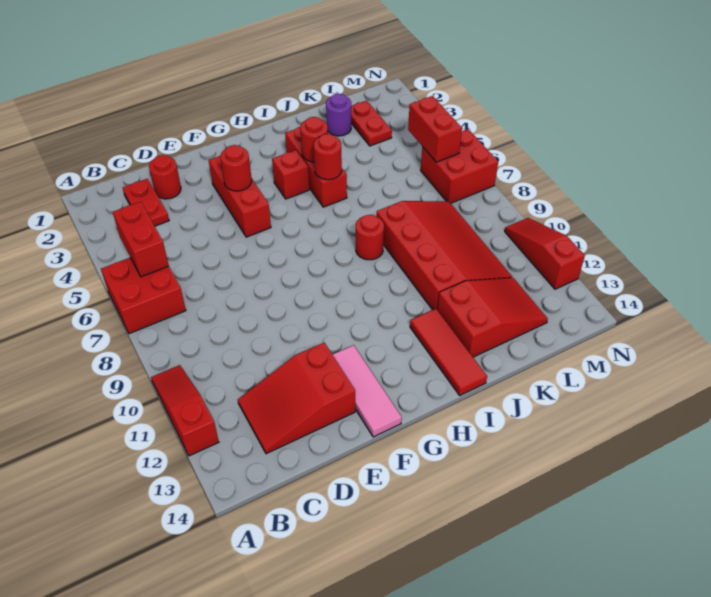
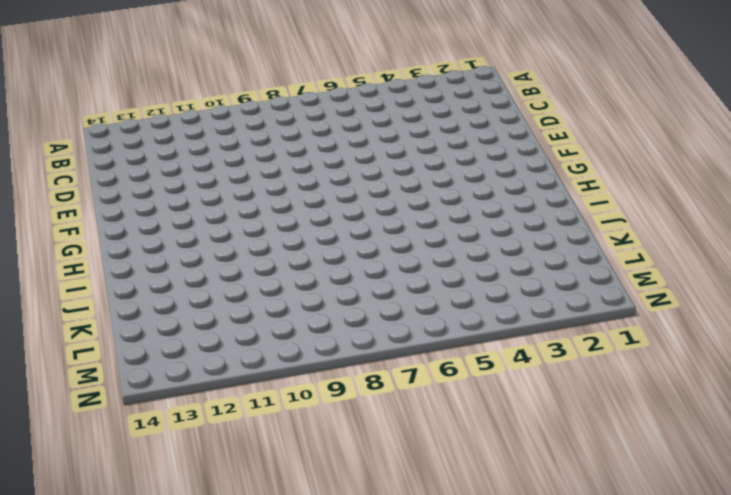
none -> red 2x2 brick [101,257,186,334]
none -> red 1x3 slope [151,365,219,456]
none -> red 1x2 plate [123,179,169,226]

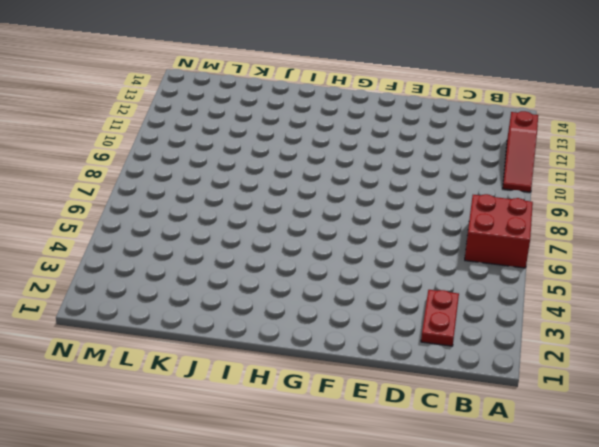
none -> red 2x3 slope [238,343,355,454]
none -> red 1x1 round brick [149,155,181,199]
none -> red 1x3 brick [209,155,271,237]

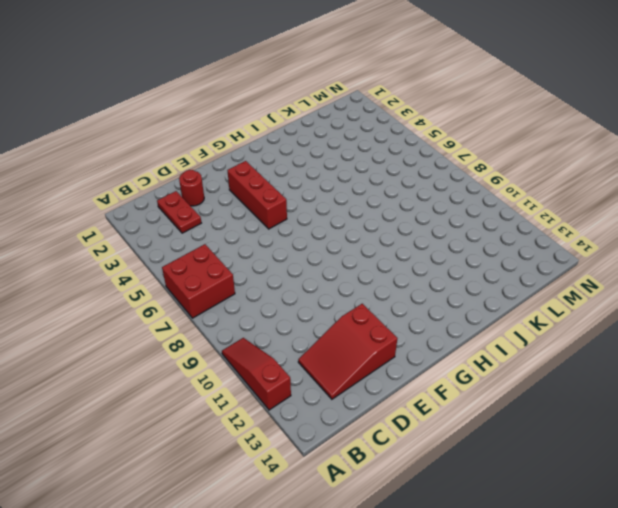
none -> pink 1x3 tile [332,345,402,437]
none -> red 1x1 brick [272,150,309,199]
none -> red 1x3 brick [285,127,347,207]

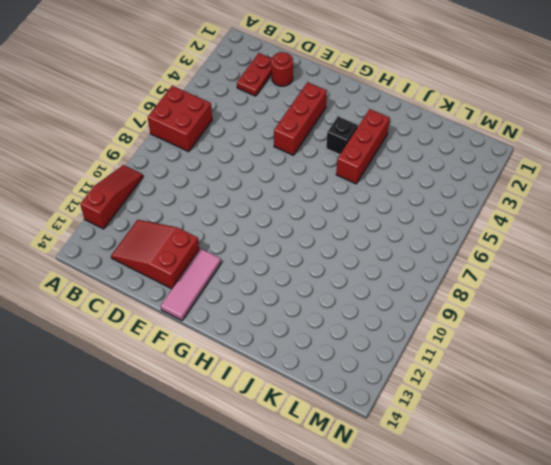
black 1x1 brick [326,116,358,155] -> red 1x1 brick [272,150,309,199]
none -> red 1x1 round brick [356,215,384,260]
none -> red 1x3 tile [410,309,487,395]
none -> red 3x4 slope [377,201,512,310]

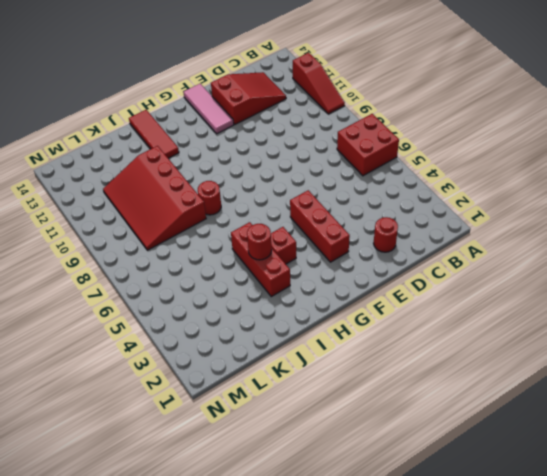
none -> red 1x2 plate [123,179,169,226]
none -> red 2x3 slope [437,278,548,357]
none -> purple 1x1 round brick [326,94,351,136]

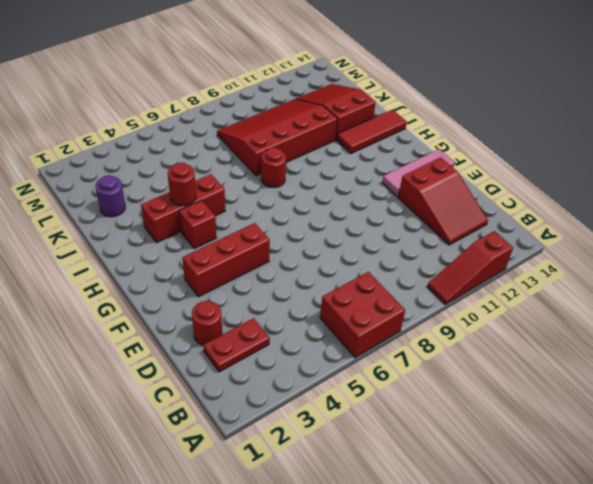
none -> red 1x2 plate [351,101,392,146]
none -> red 2x2 brick [421,129,498,203]
none -> red 1x3 slope [505,218,585,289]

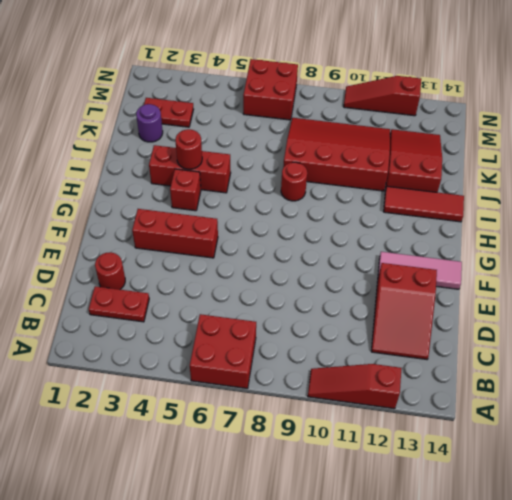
none -> red 1x2 brick [113,202,169,277]
none -> red 1x1 round brick [220,145,252,191]
none -> red 1x1 round brick [314,134,342,180]

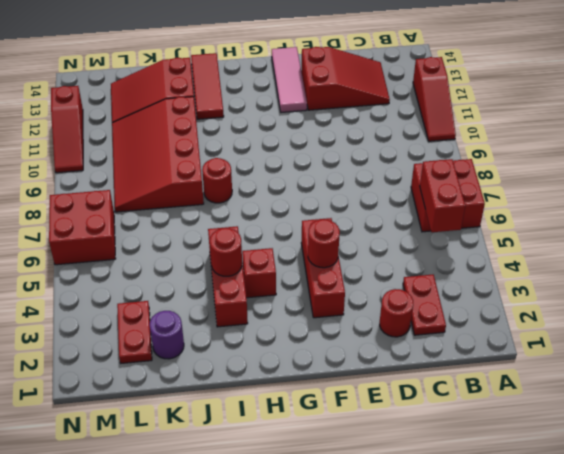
none -> red 1x1 round brick [314,134,342,180]
none -> red 1x2 brick [408,96,462,162]

